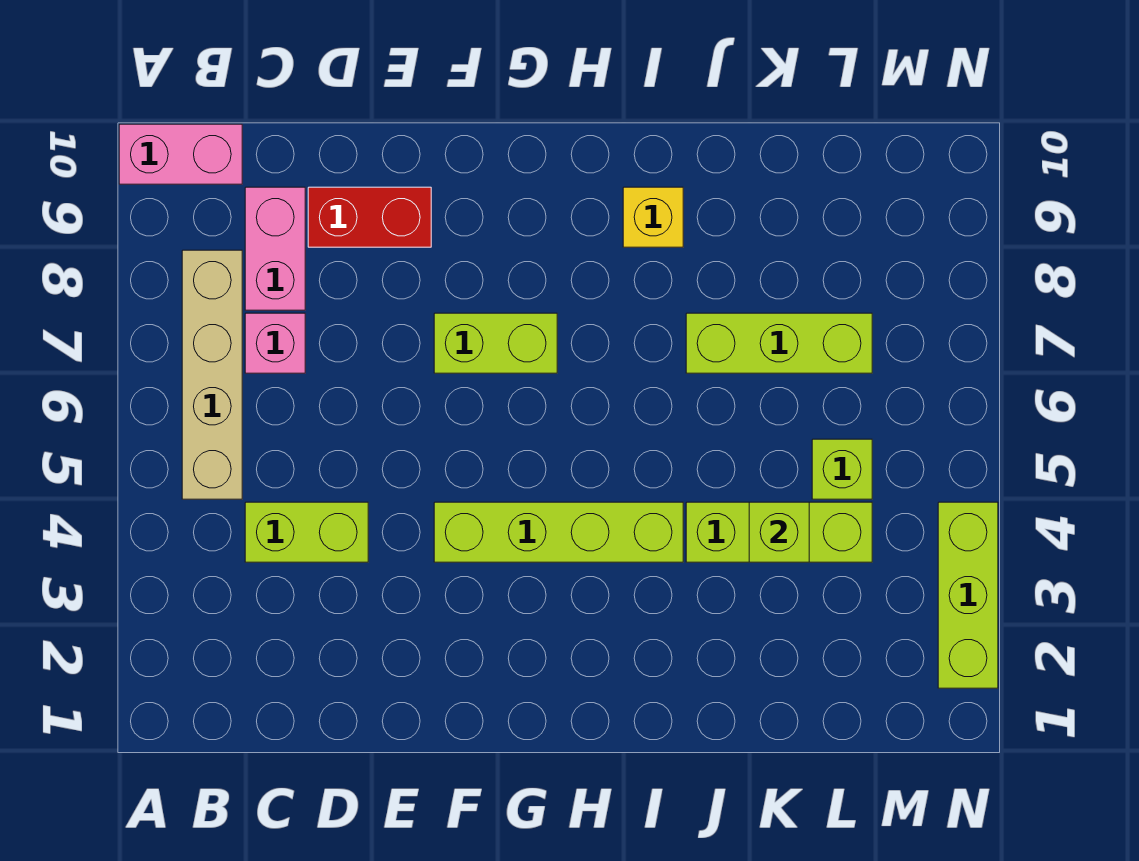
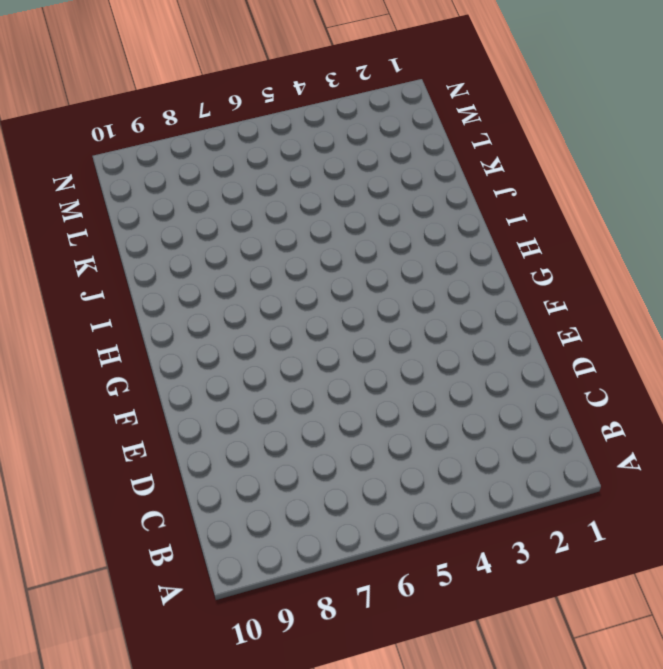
none -> pink 1x2 brick [119,124,242,184]
none -> tan 1x4 brick [182,250,242,499]
none -> lime 1x2 brick [245,502,368,562]

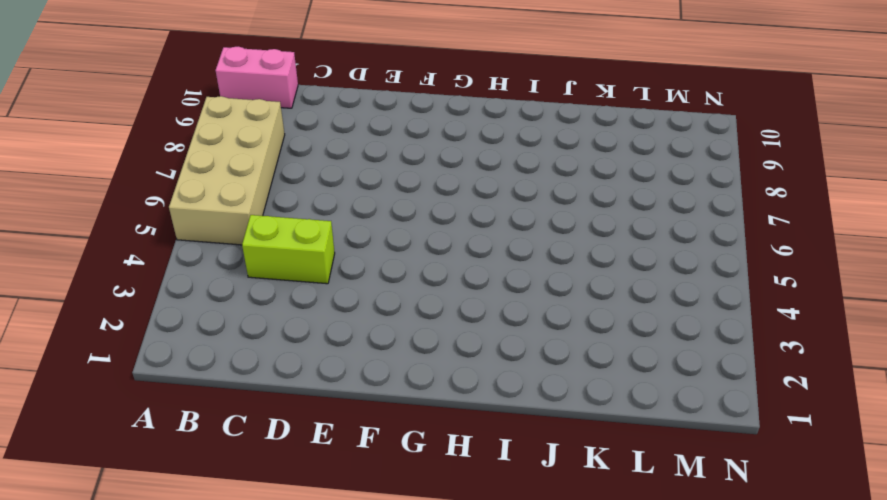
tan 2x4 brick [169,96,285,245] -> tan 1x4 brick [182,250,242,499]
none -> pink 1x1 brick [245,313,305,373]
none -> pink 1x2 brick [245,187,305,310]
none -> red 1x2 brick [308,187,431,247]

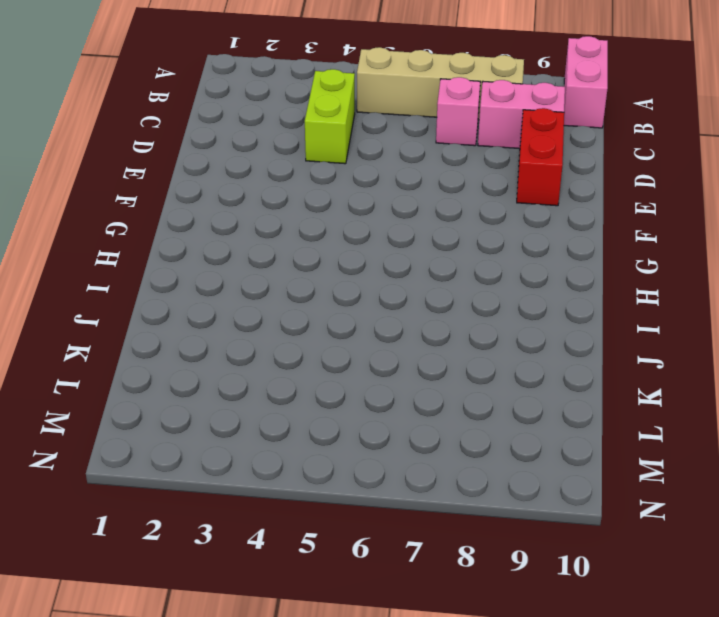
none -> lime 1x4 brick [434,502,683,562]
none -> lime 1x2 brick [434,313,557,373]
none -> yellow 1x1 brick [623,187,683,247]

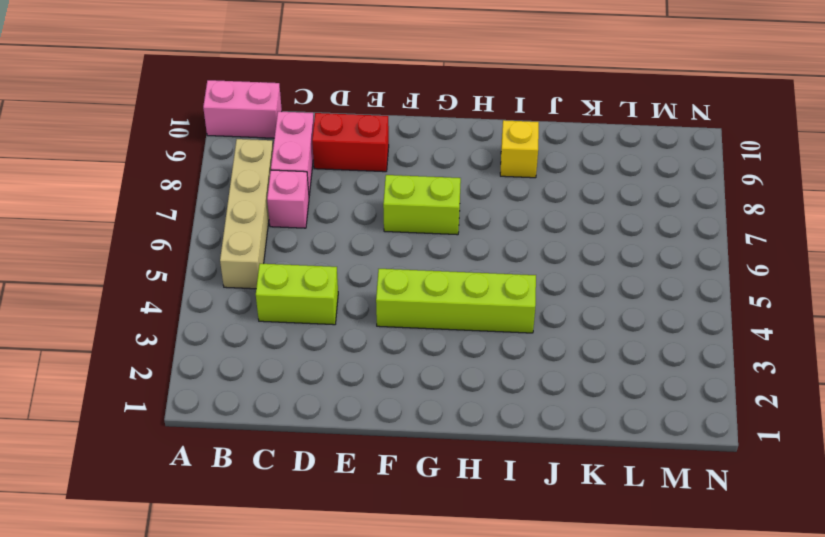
none -> lime 1x3 brick [686,502,872,562]
none -> lime 1x3 brick [686,313,872,373]
none -> lime 1x1 brick [812,439,872,499]

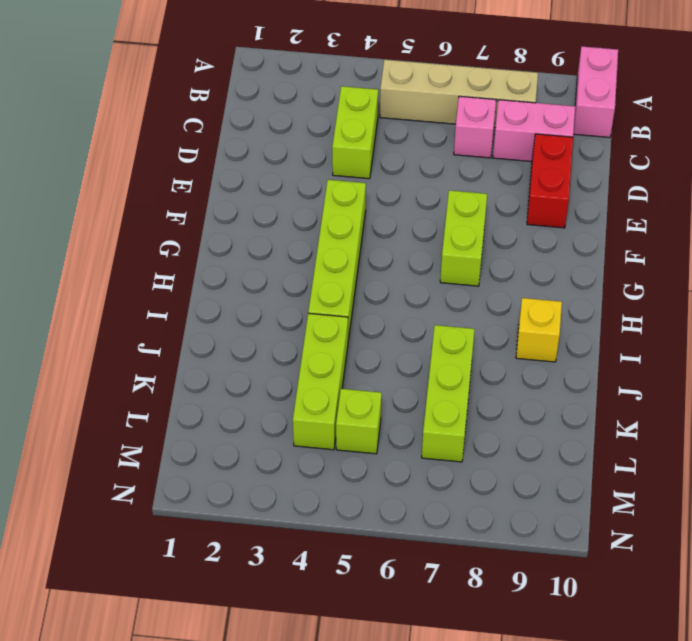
none -> lime 1x3 brick [938,502,998,688]
none -> lime 1x1 brick [749,502,809,562]

